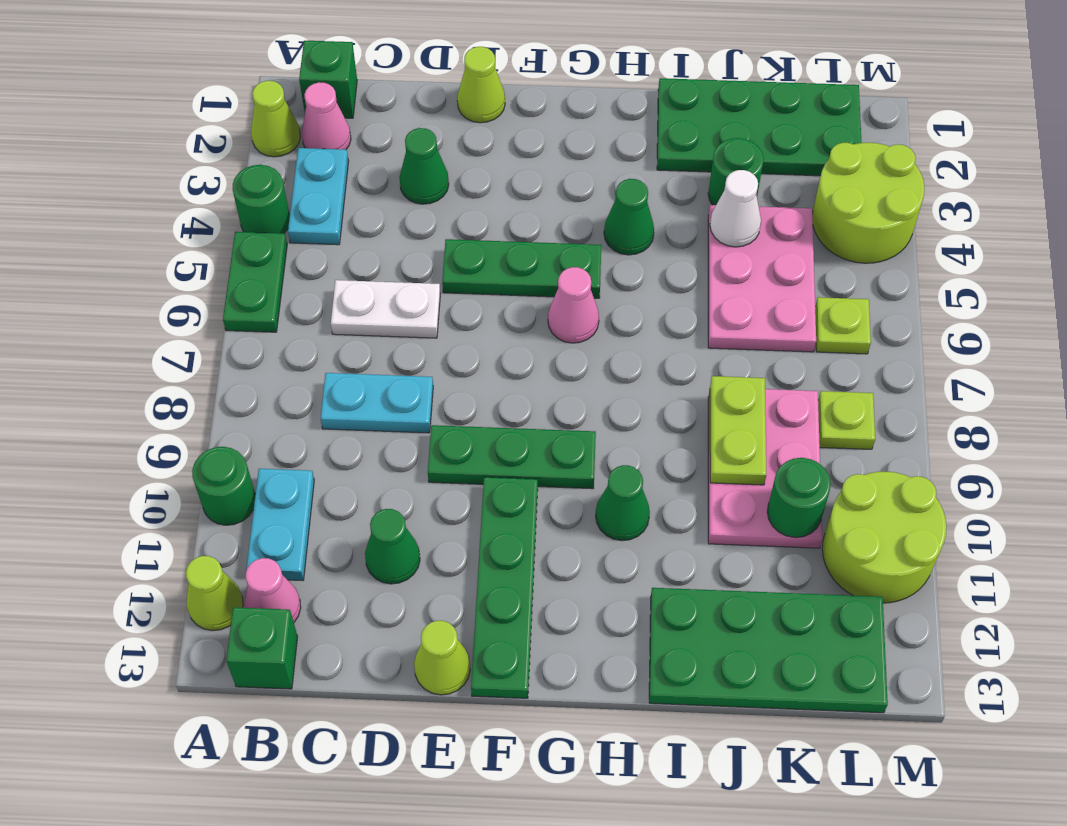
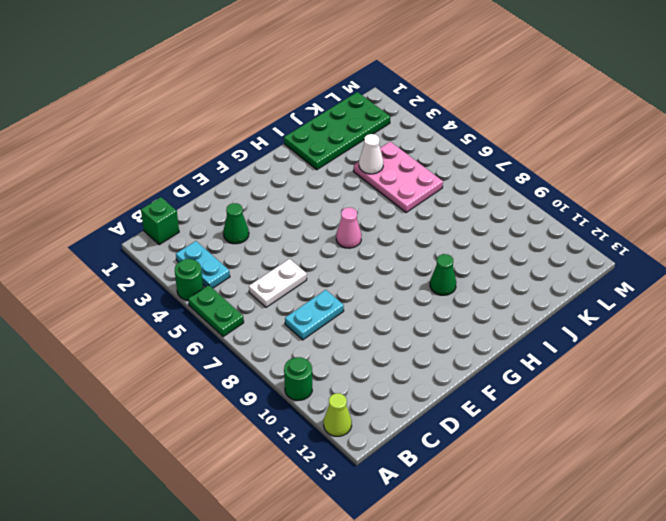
none -> lime 1x1 cone [251,81,300,157]
none -> pink 1x1 cone [302,82,351,150]
none -> cyan 1x2 plate [246,469,314,580]
none -> pink 1x1 cone [244,558,301,622]

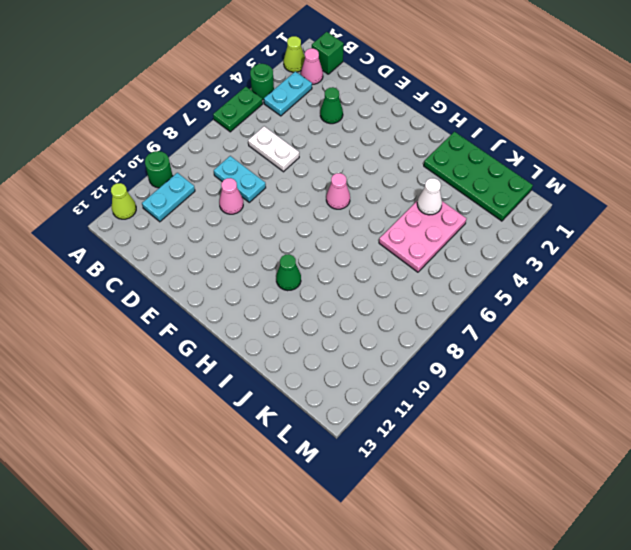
pink 1x1 cone [219,178,243,214] -> pink 1x1 cone moved to [244,558,301,622]
none -> green 1x1 brick [226,607,298,689]
none -> green 1x1 cone [365,509,420,584]
none -> lime 1x1 cone [457,47,505,123]
none -> green 1x3 plate [442,239,601,298]

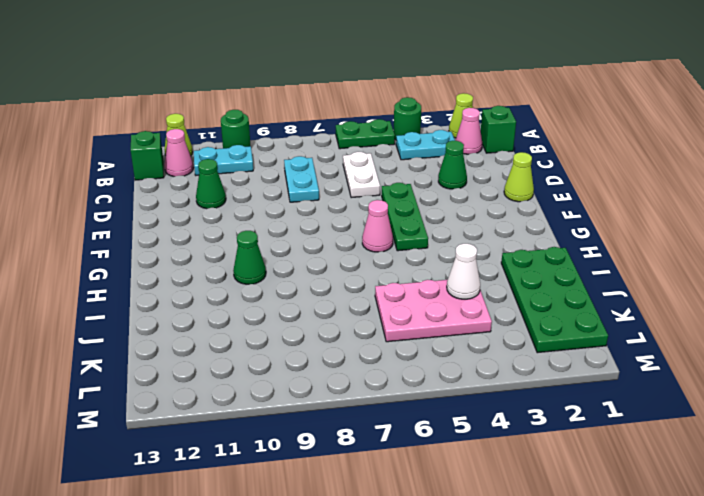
none -> green 1x3 plate [428,425,596,489]
none -> lime 1x1 cone [414,621,470,695]
none -> green 1x4 plate [471,477,538,698]
none -> green 1x1 cone [604,179,654,255]

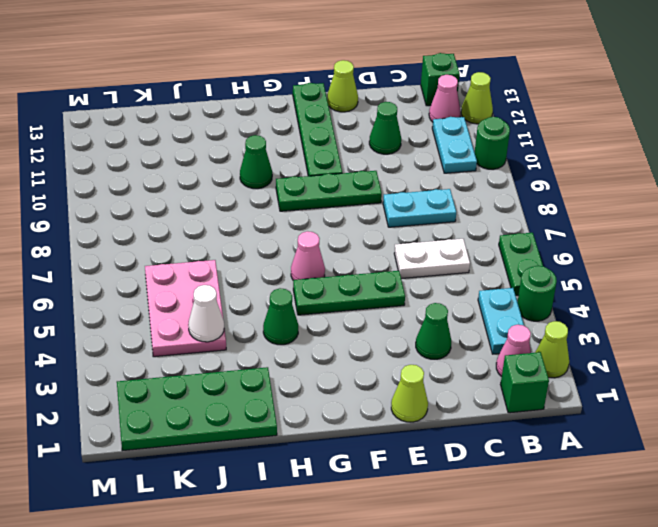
none -> green 2x4 plate [649,588,888,713]
none -> green 1x1 round brick [708,138,764,205]
none -> pink 2x3 plate [708,389,822,548]
none -> lime 2x2 round brick [812,143,924,263]

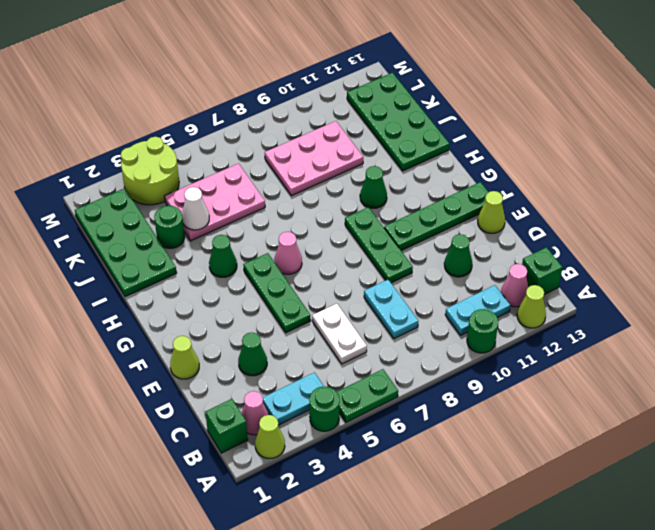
none -> lime 1x1 plate [815,297,871,354]
none -> lime 1x1 plate [818,391,875,449]
none -> lime 2x2 round brick [822,472,946,603]
none -> lime 1x2 plate [710,376,766,485]

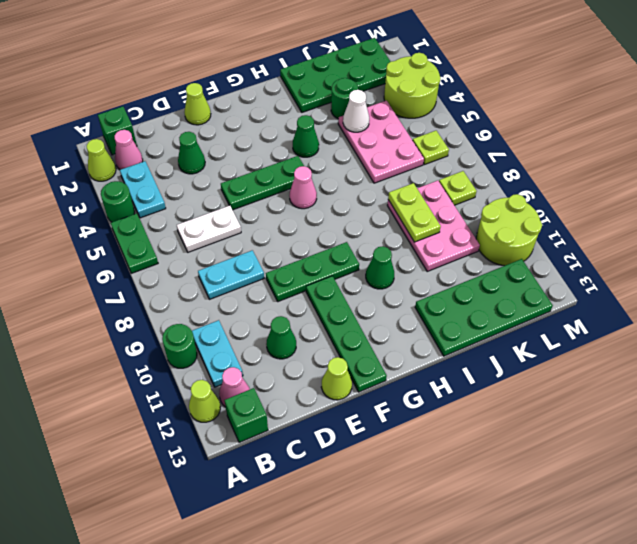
none -> green 1x1 round brick [767,458,831,538]

